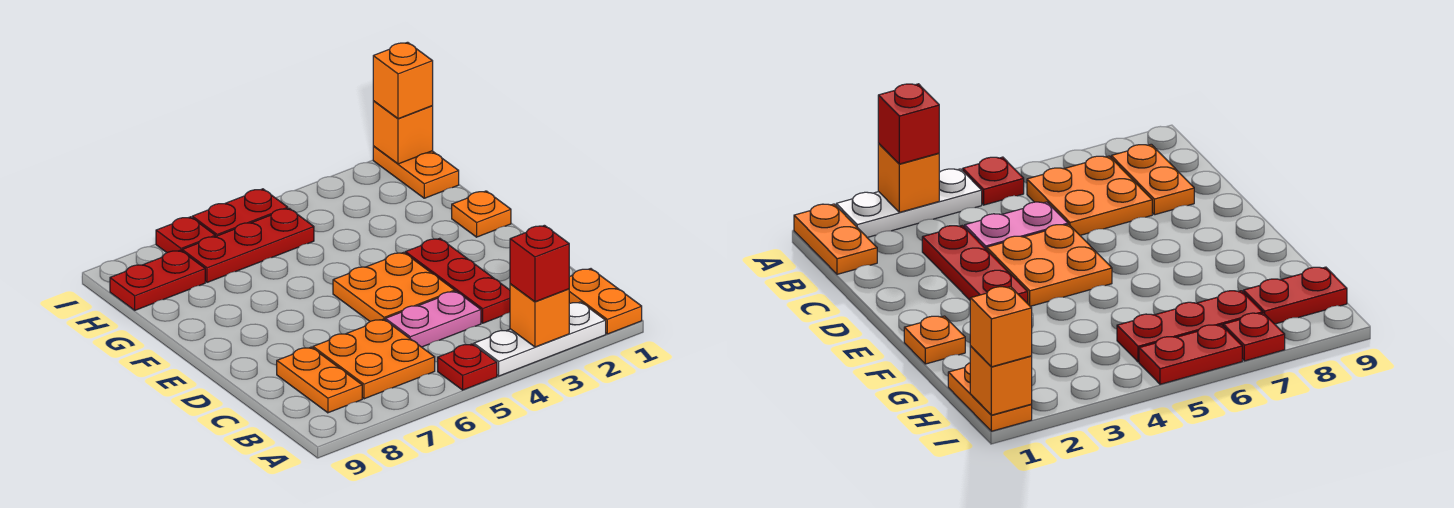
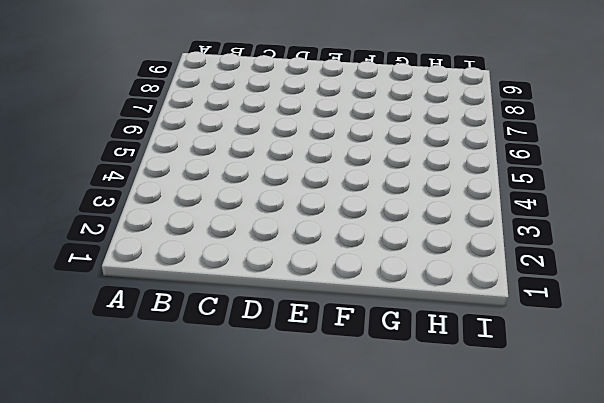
none -> orange 1x2 plate [569,269,642,334]
none -> white 1x3 plate [474,302,606,376]
none -> red 1x1 plate [438,344,497,390]

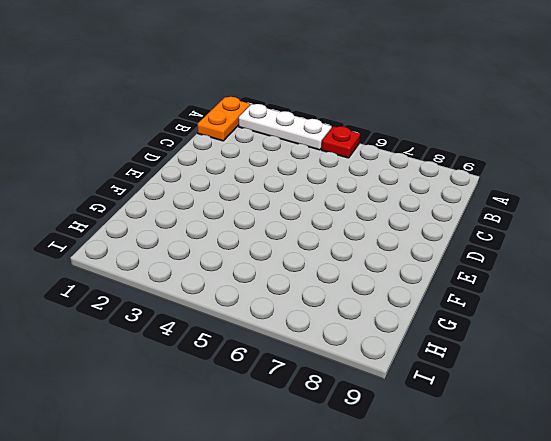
none -> orange 2x2 plate [313,319,435,399]
none -> orange 1x2 plate [277,347,362,413]
none -> red 1x3 plate [405,238,510,323]

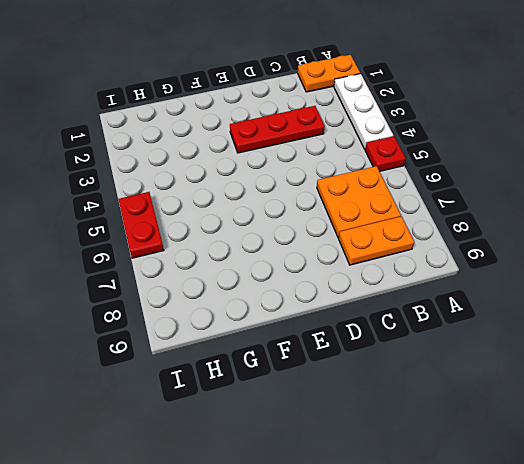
none -> pink 1x2 plate [385,291,481,347]
none -> orange 2x2 plate [333,252,455,321]
none -> orange 1x1 plate [452,191,511,237]

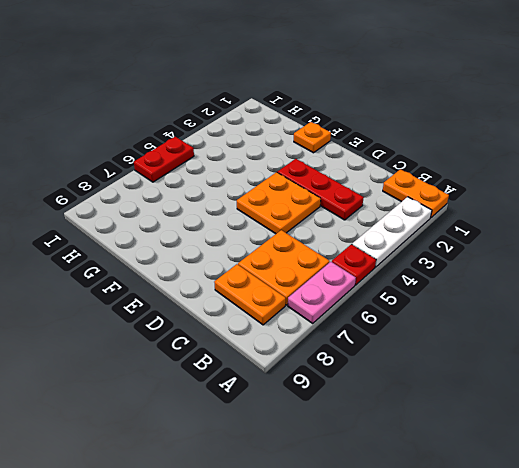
pink 1x2 plate [288,262,356,323] -> pink 1x2 plate moved to [385,291,481,347]
none -> orange 1x2 plate [373,146,459,198]
none -> red 1x3 plate [182,208,314,282]
none -> red 1x2 plate [110,250,205,310]

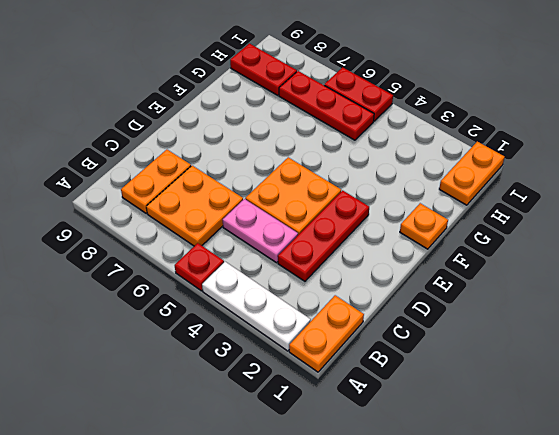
none -> red 1x1 plate [156,217,215,252]
none -> orange 1x1 brick [510,284,569,347]
none -> orange 1x1 brick [373,101,433,164]

